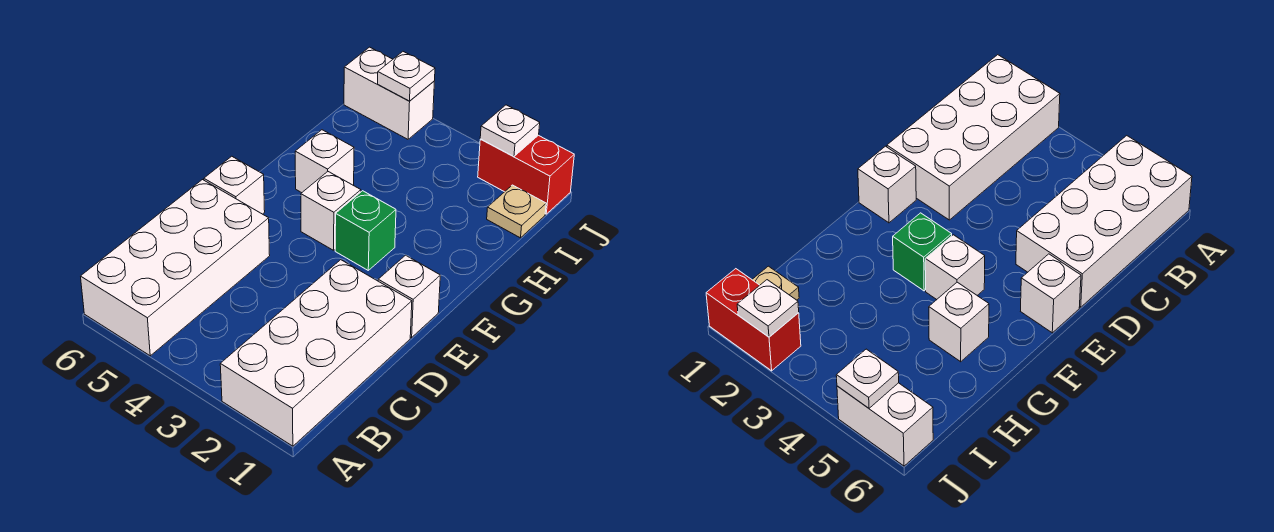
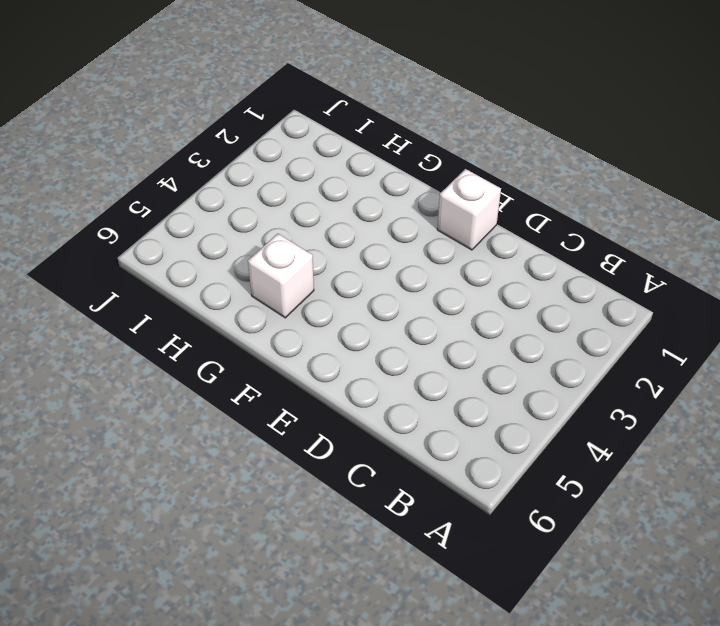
none -> white 2x4 brick [220,260,412,446]
none -> white 2x4 brick [81,180,270,356]
none -> white 1x1 brick [204,156,265,214]

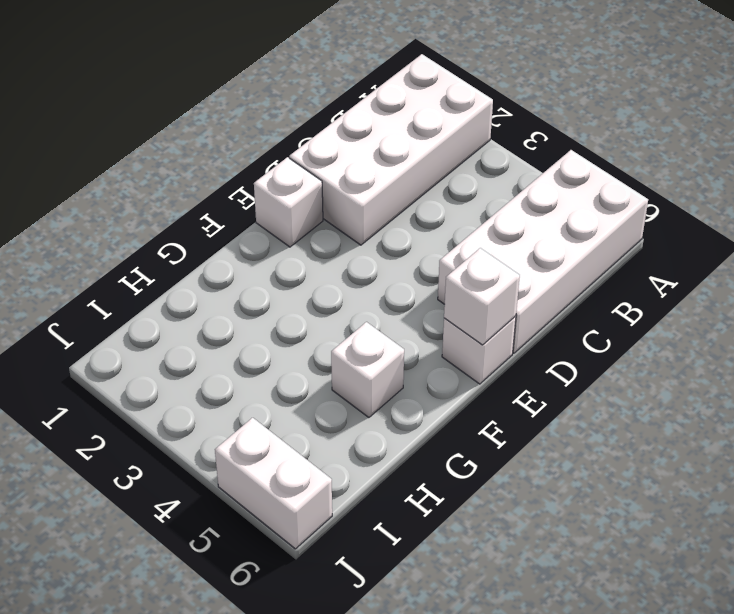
white 1x1 brick [444,248,520,345] -> white 1x1 brick moved to [301,172,361,250]
none -> green 1x1 brick [335,191,396,270]
none -> tan 1x1 plate [487,185,546,238]
none -> red 1x2 brick [478,135,574,214]

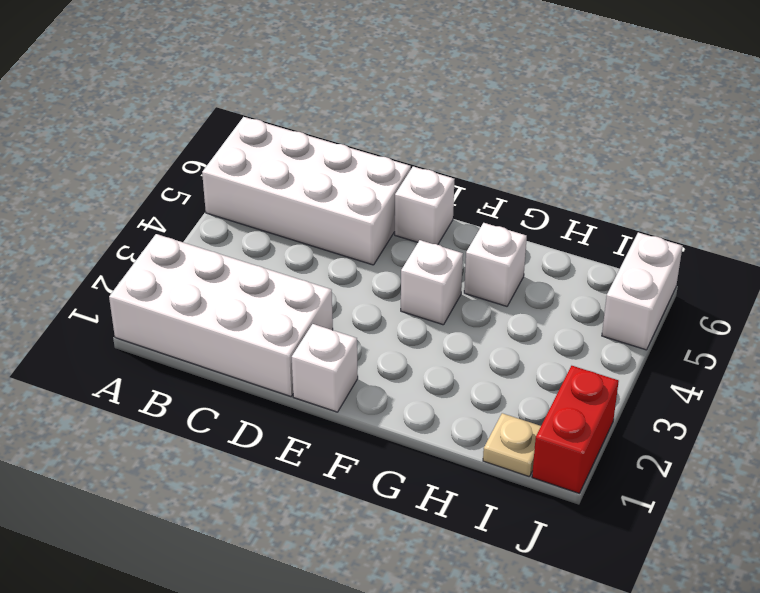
none -> green 1x1 brick [335,191,396,270]
none -> white 1x1 plate [480,105,540,156]
none -> white 1x1 plate [378,52,435,101]

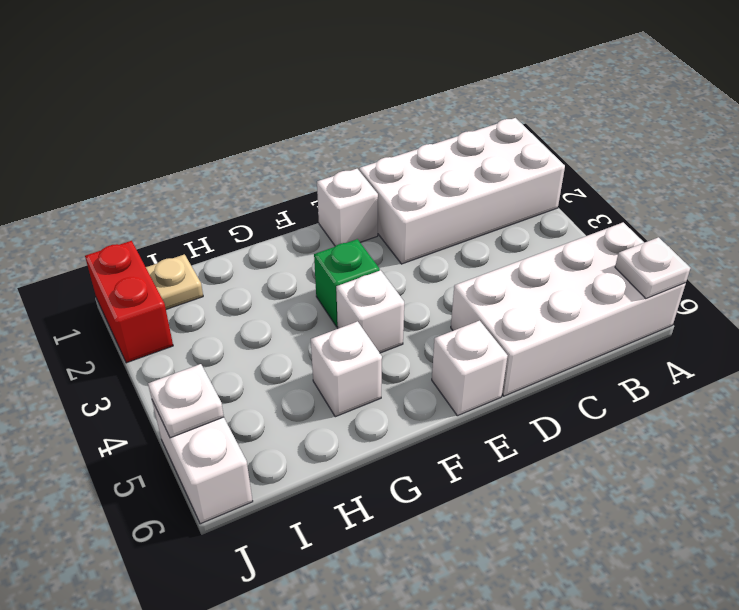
white 1x1 plate [615,237,690,299] -> white 1x1 plate moved to [480,105,540,156]

